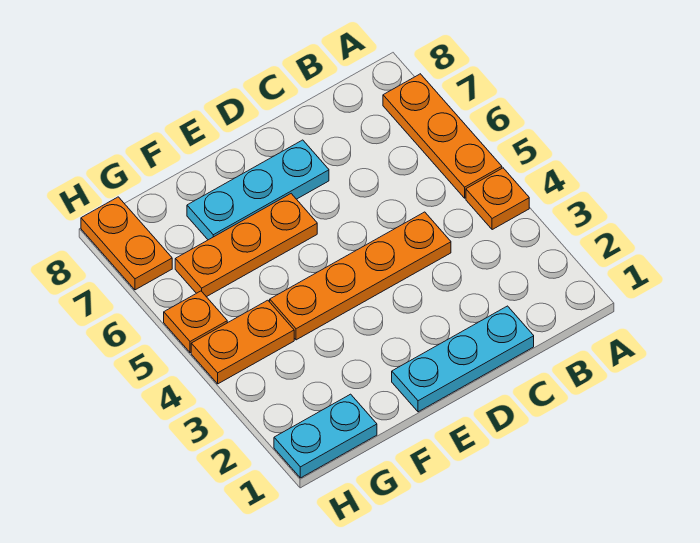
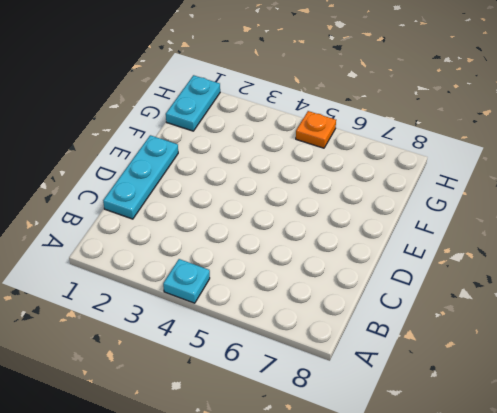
cyan 1x1 plate [163,259,210,303] -> orange 1x1 plate [466,168,529,230]
none -> orange 1x3 plate [383,74,502,198]
none -> orange 1x4 plate [270,212,451,340]

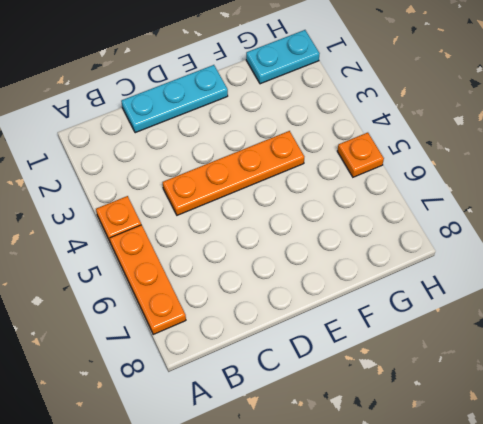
none -> cyan 1x3 plate [187,140,329,240]
none -> orange 1x3 plate [175,194,317,297]

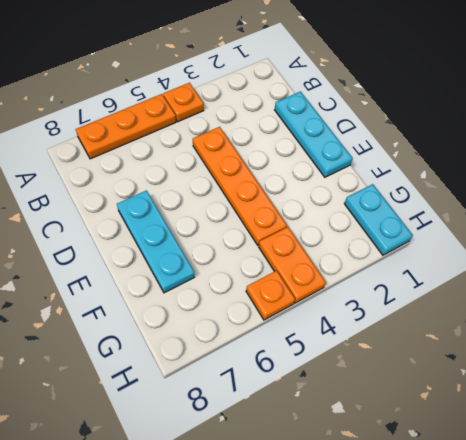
none -> orange 1x3 plate [175,194,317,297]
none -> orange 1x2 plate [81,197,172,290]

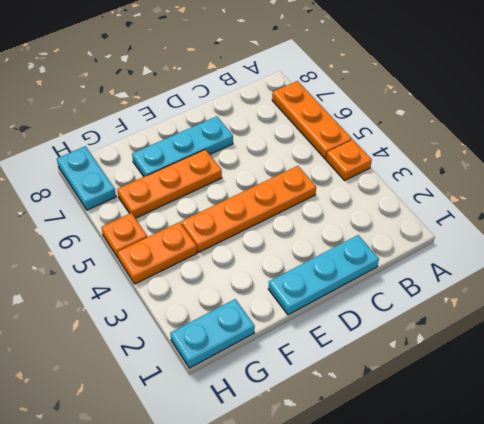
cyan 1x2 plate [57,146,116,210] -> orange 1x2 plate [81,197,172,290]

